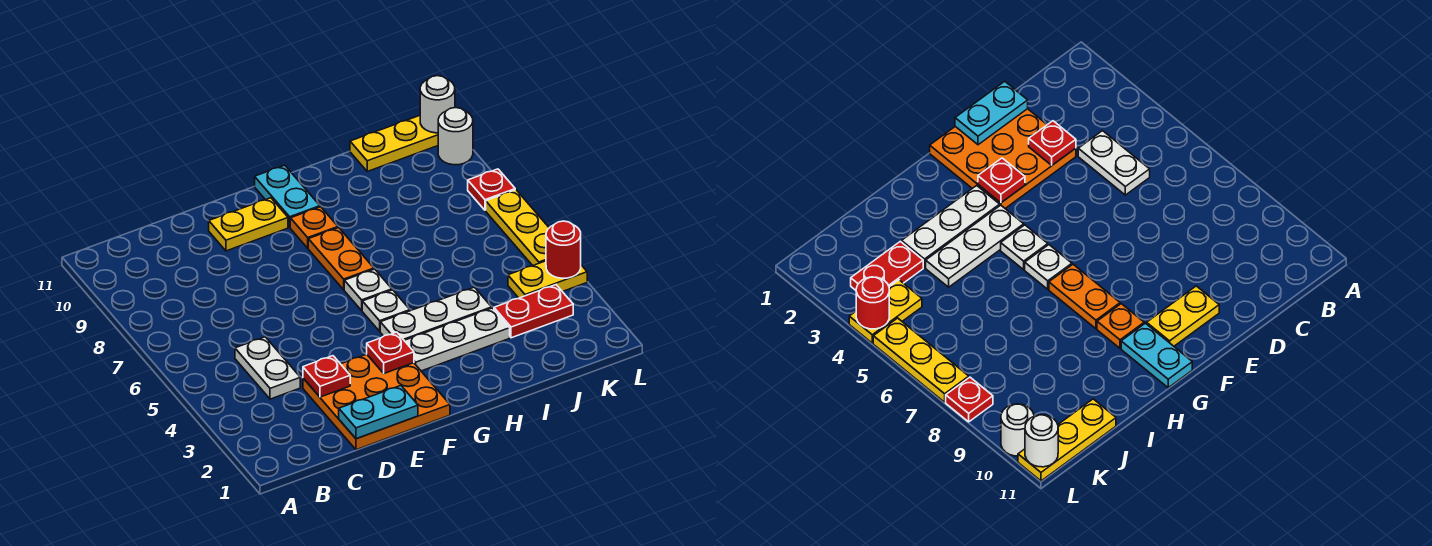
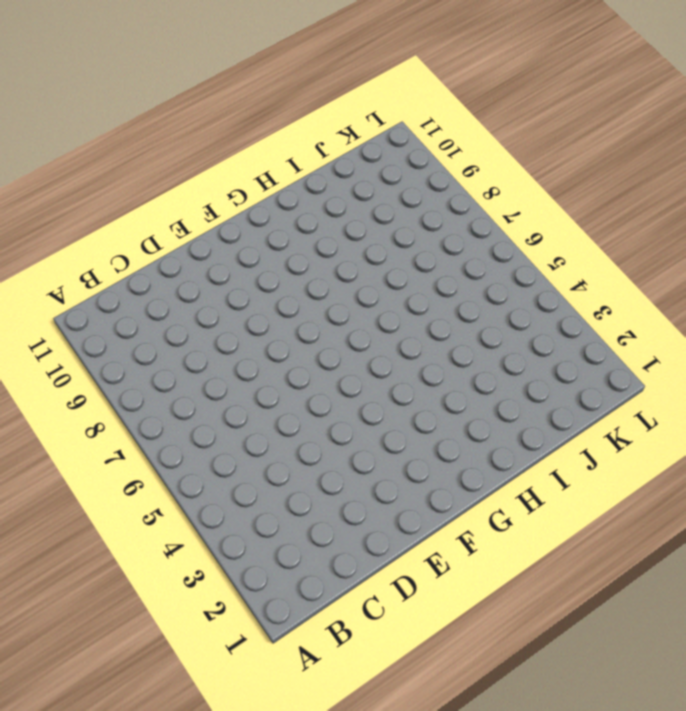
none -> white 1x2 plate [235,337,300,399]
none -> orange 3x3 plate [303,354,450,450]
none -> yellow 1x2 plate [209,198,288,251]

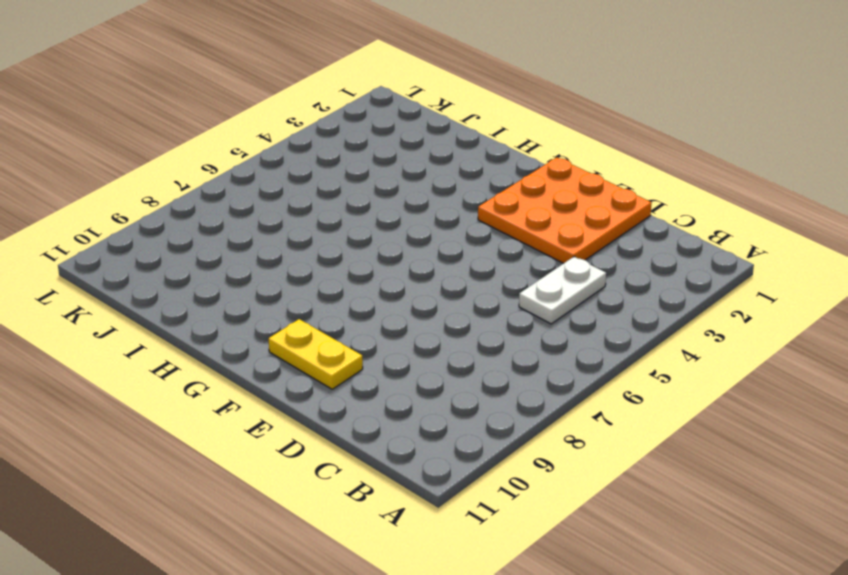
none -> white 1x3 plate [404,308,510,371]
none -> white 1x3 plate [380,287,492,340]
none -> white 1x1 plate [362,290,410,331]

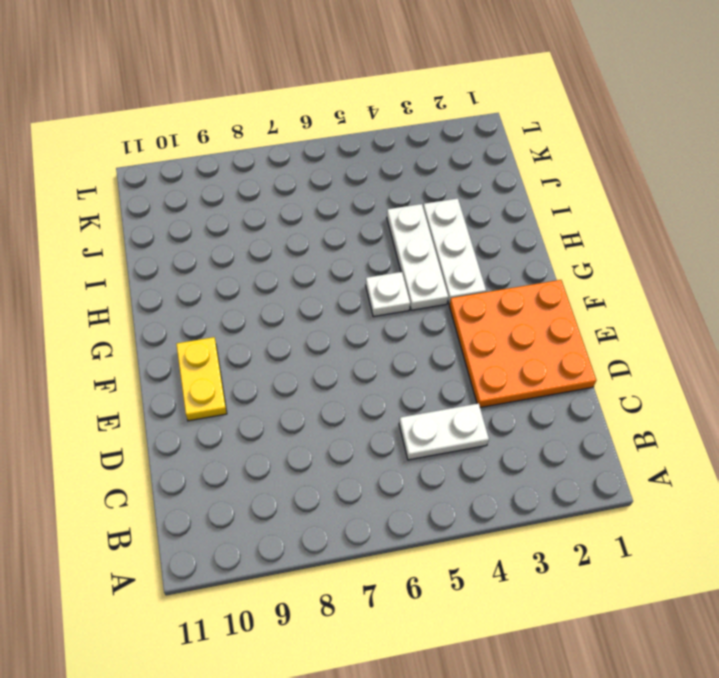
none -> white 1x1 plate [344,269,392,310]
none -> orange 1x2 plate [308,228,374,290]
none -> orange 1x1 plate [290,207,338,248]

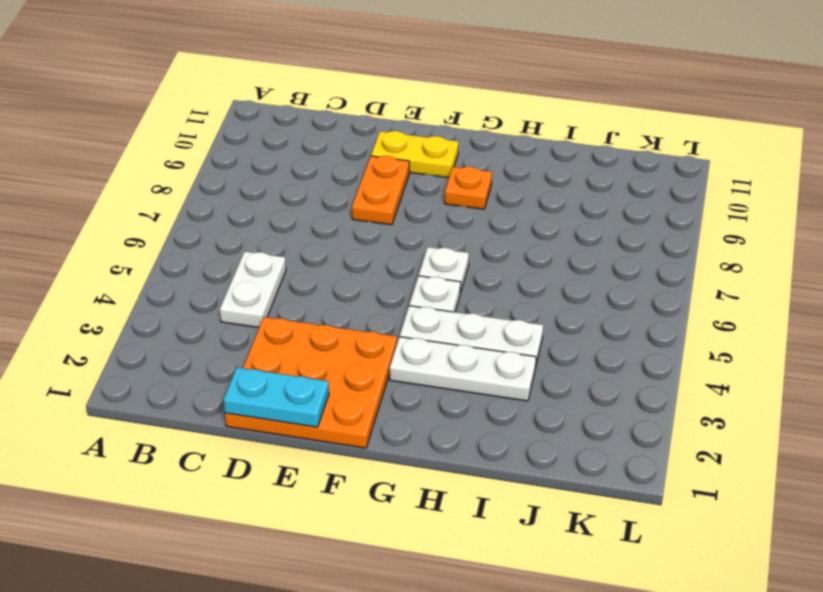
orange 1x2 plate [352,156,410,225] -> orange 1x2 plate moved to [308,228,374,290]
none -> cyan 1x2 plate [255,165,320,227]
none -> red 1x2 plate [494,285,573,338]
none -> yellow 1x3 plate [350,116,438,171]

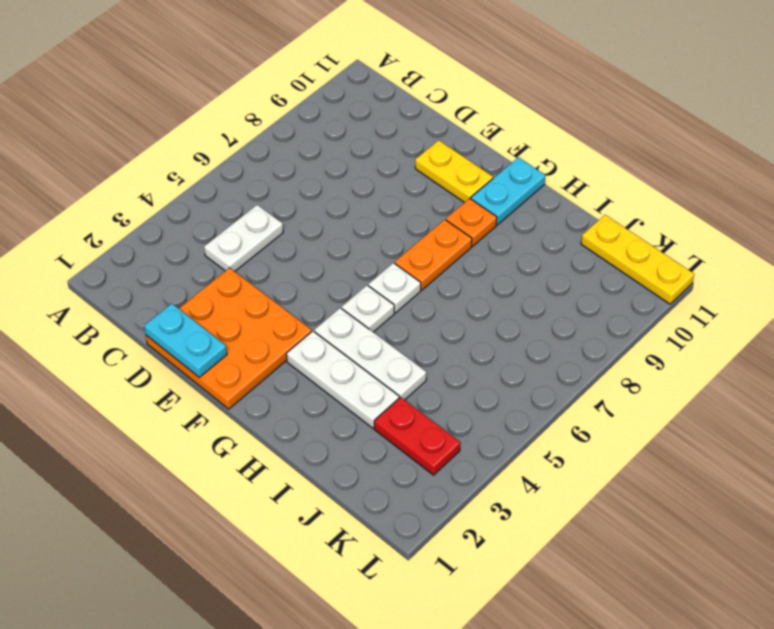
none -> yellow 1x2 plate [508,261,587,298]
none -> yellow 1x3 plate [486,190,549,266]
none -> red 1x1 plate [468,169,515,210]

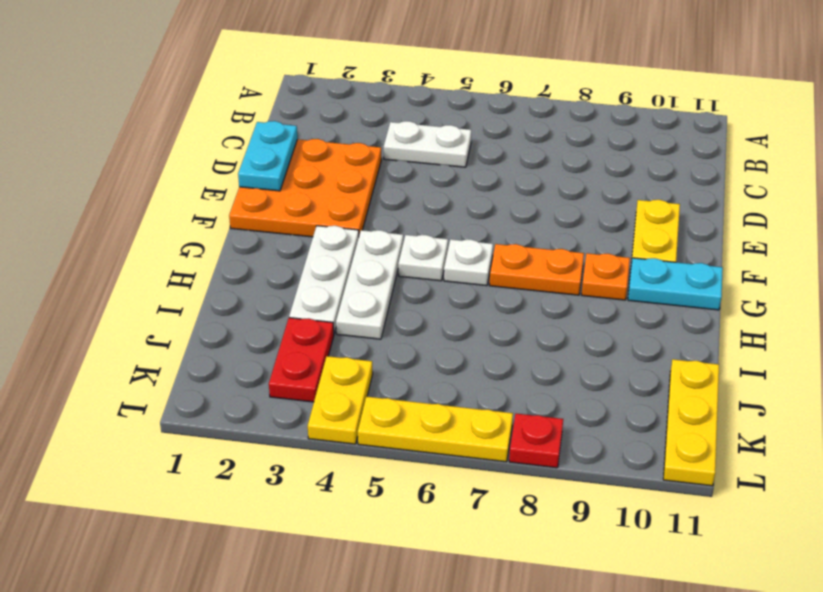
none -> white 1x1 round brick [438,108,473,165]
none -> red 1x1 plate [303,356,350,397]
none -> red 1x1 plate [367,332,414,373]

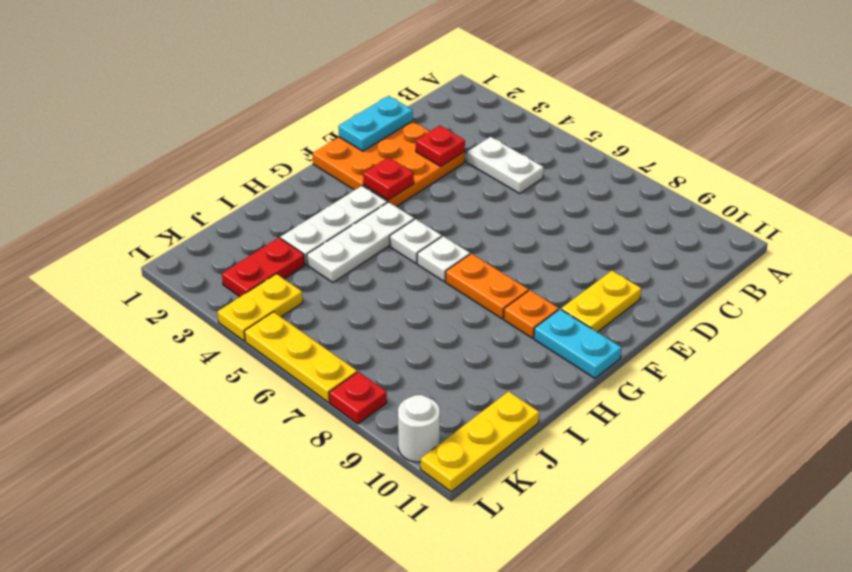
none -> red 1x1 round brick [546,221,581,278]
none -> white 1x1 round brick [420,76,455,133]

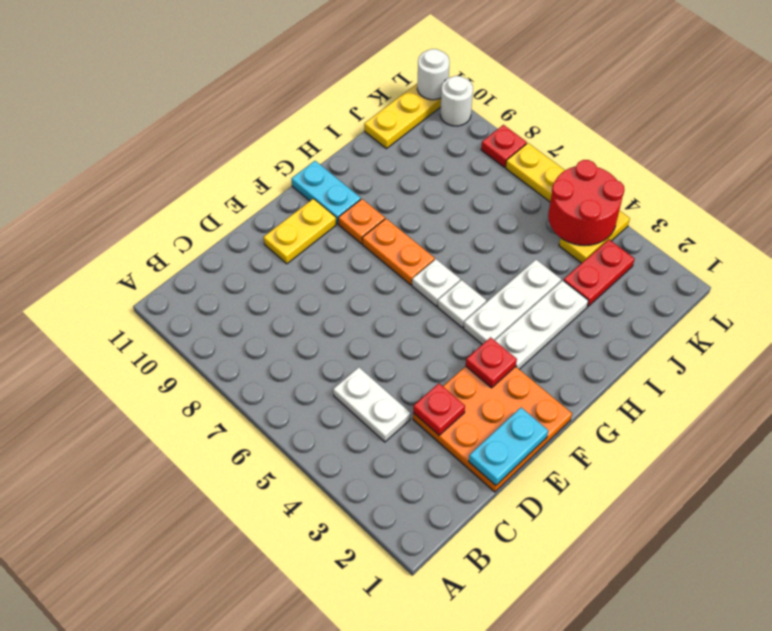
red 2x2 round brick [548,160,624,245] -> red 1x1 round brick [546,221,581,278]

